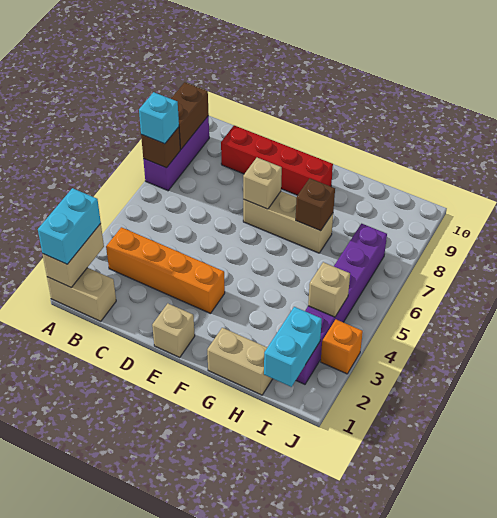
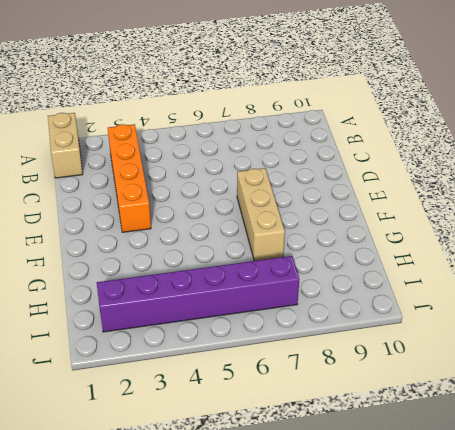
none -> purple 1x3 brick [143,115,209,191]
none -> red 1x4 brick [221,125,333,195]
none -> tan 1x1 brick [152,304,195,357]

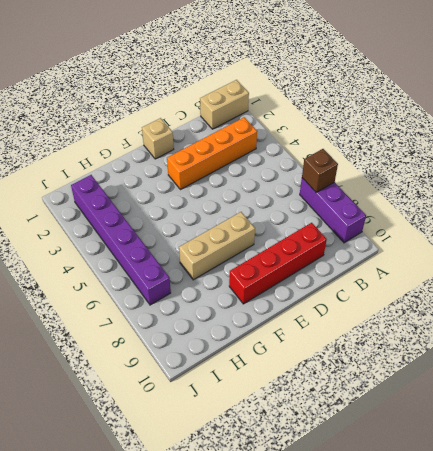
none -> tan 1x2 brick [207,328,273,395]
none -> orange 1x1 brick [321,320,363,374]
none -> tan 1x2 brick [43,224,104,287]

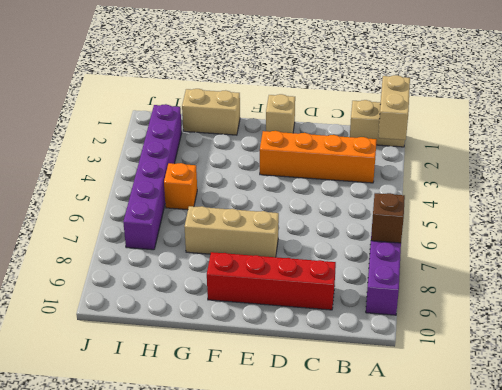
orange 1x1 brick [164,163,197,210] -> orange 1x1 brick moved to [321,320,363,374]
none -> brown 1x2 brick [171,82,209,149]
none -> tan 1x1 brick [243,158,282,209]
none -> brown 1x1 brick [296,178,335,231]

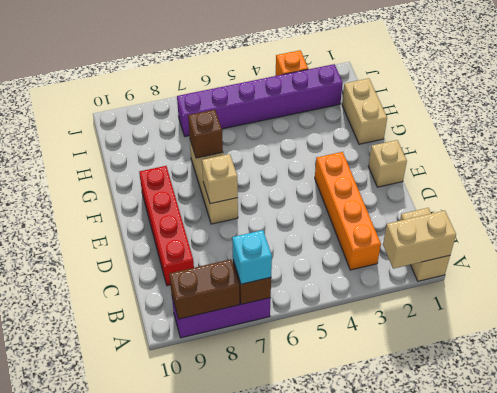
none -> cyan 1x2 brick [264,307,322,387]
none -> tan 1x1 brick [308,262,350,317]
none -> cyan 1x2 brick [38,188,101,264]

